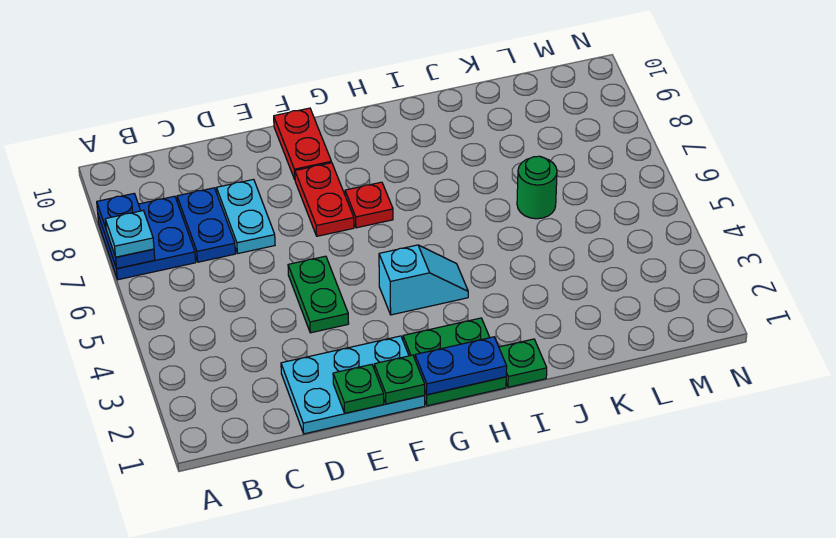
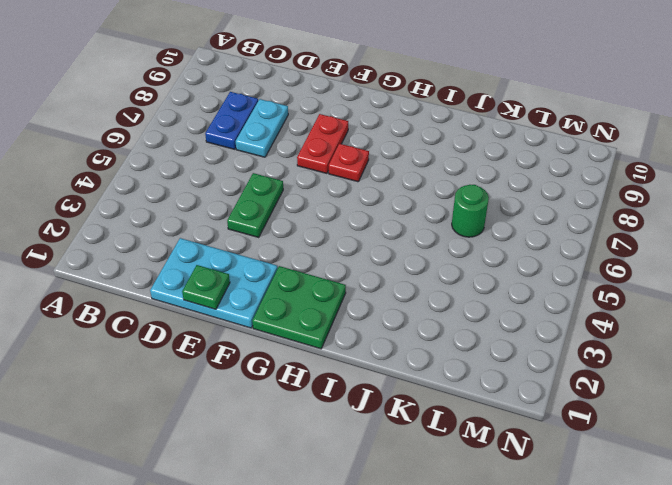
none -> blue 2x2 plate [98,196,196,280]
none -> red 1x2 plate [274,108,331,179]
none -> cyan 1x2 slope [379,245,468,315]

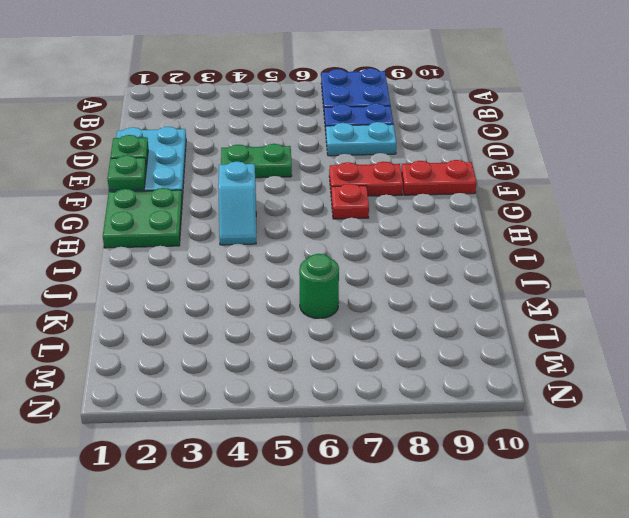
none -> green 1x1 plate [499,339,547,387]
none -> blue 1x2 plate [97,194,155,268]
none -> blue 1x2 plate [415,337,507,395]

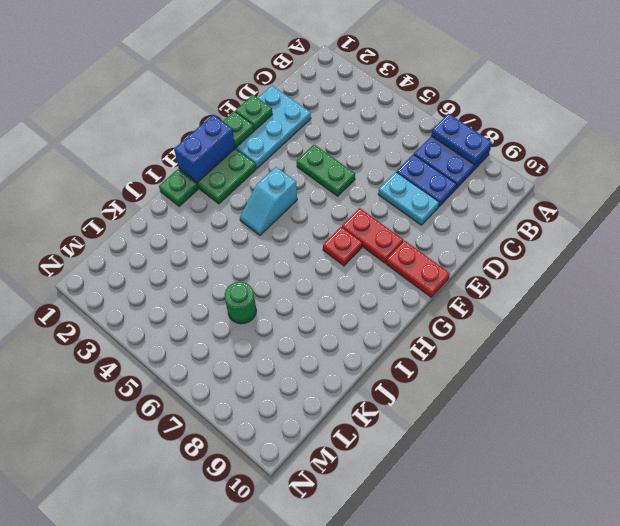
blue 1x2 brick [174,115,235,182] -> blue 1x2 plate [415,337,507,395]
none -> cyan 1x1 plate [105,211,154,257]

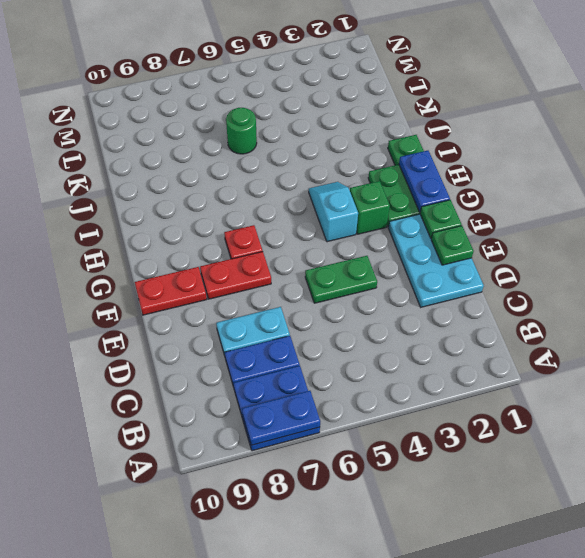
green 1x1 brick [350,181,390,234] -> none
none -> cyan 1x1 plate [105,211,154,257]

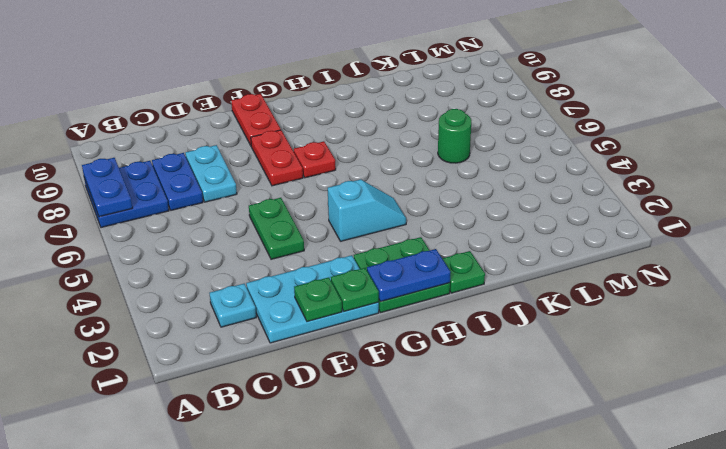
cyan 1x1 plate [210,284,256,327] -> cyan 1x1 plate moved to [105,211,154,257]

